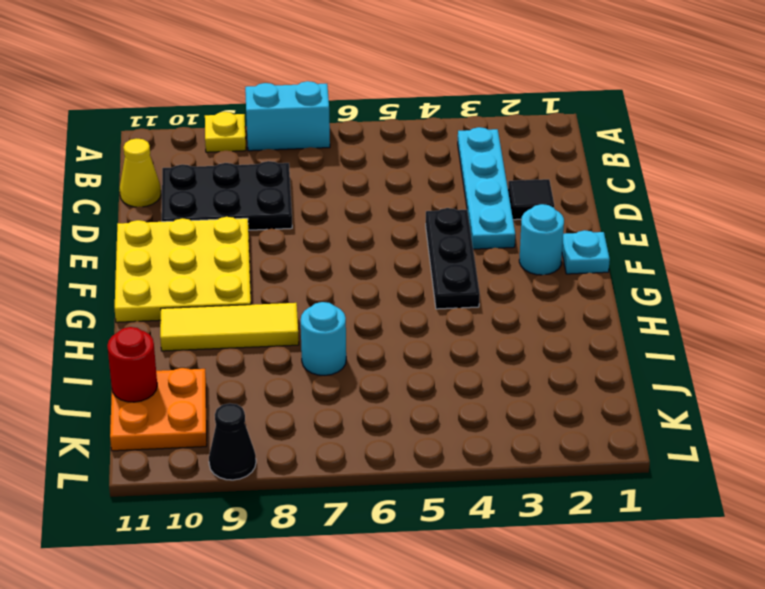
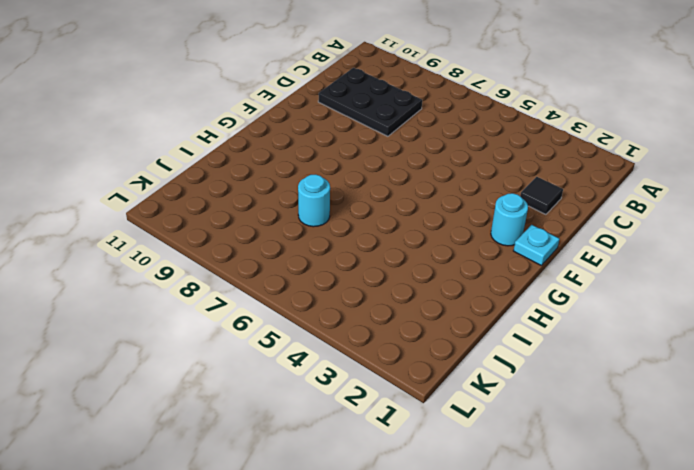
none -> cyan 1x2 brick [245,81,330,151]
none -> yellow 1x1 plate [205,112,246,152]
none -> cyan 1x4 plate [458,127,515,249]

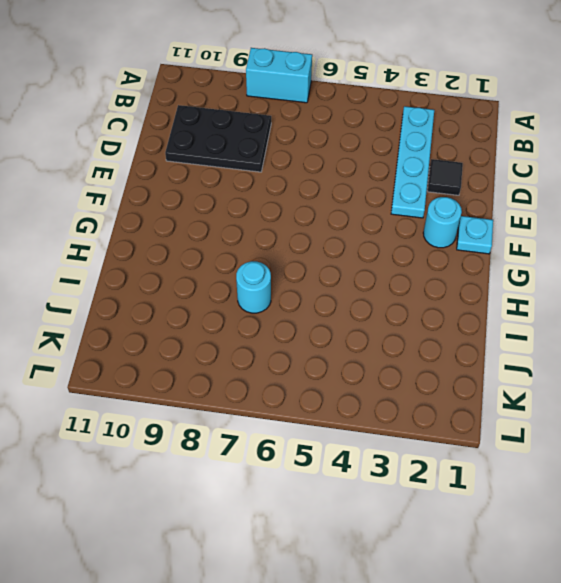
none -> yellow 1x1 plate [205,112,246,152]
none -> yellow 1x1 cone [119,139,161,207]
none -> black 1x3 plate [426,208,480,309]

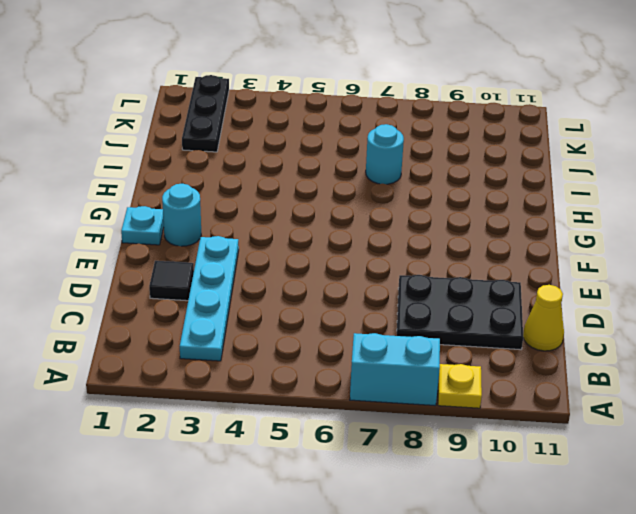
black 1x3 plate [182,75,229,152] -> black 1x3 plate moved to [426,208,480,309]
none -> yellow 3x3 plate [115,217,251,322]
none -> yellow 1x3 tile [160,303,299,351]
none -> orange 2x2 plate [110,368,207,451]

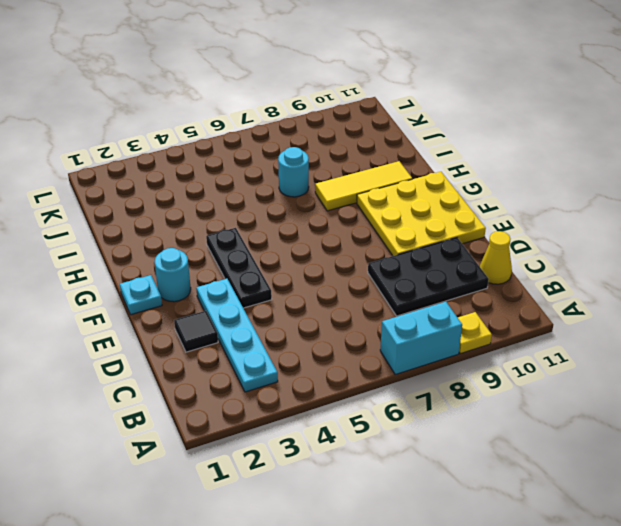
none -> orange 2x2 plate [110,368,207,451]
none -> black 1x1 cone [209,403,256,480]
none -> red 1x1 round brick [107,327,157,402]

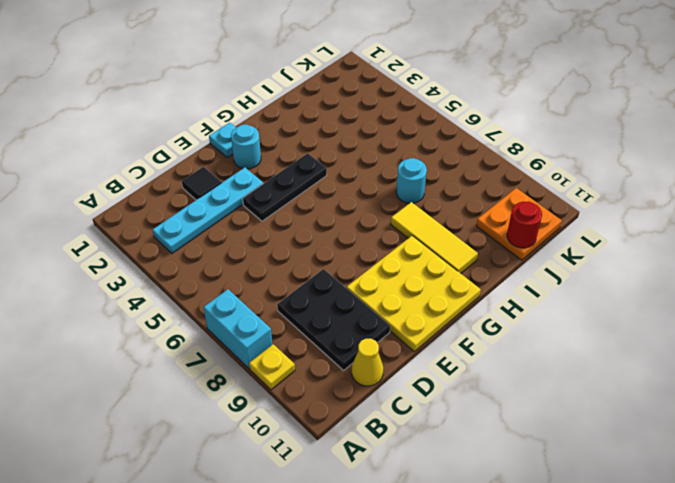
none -> black 1x1 cone [209,403,256,480]

